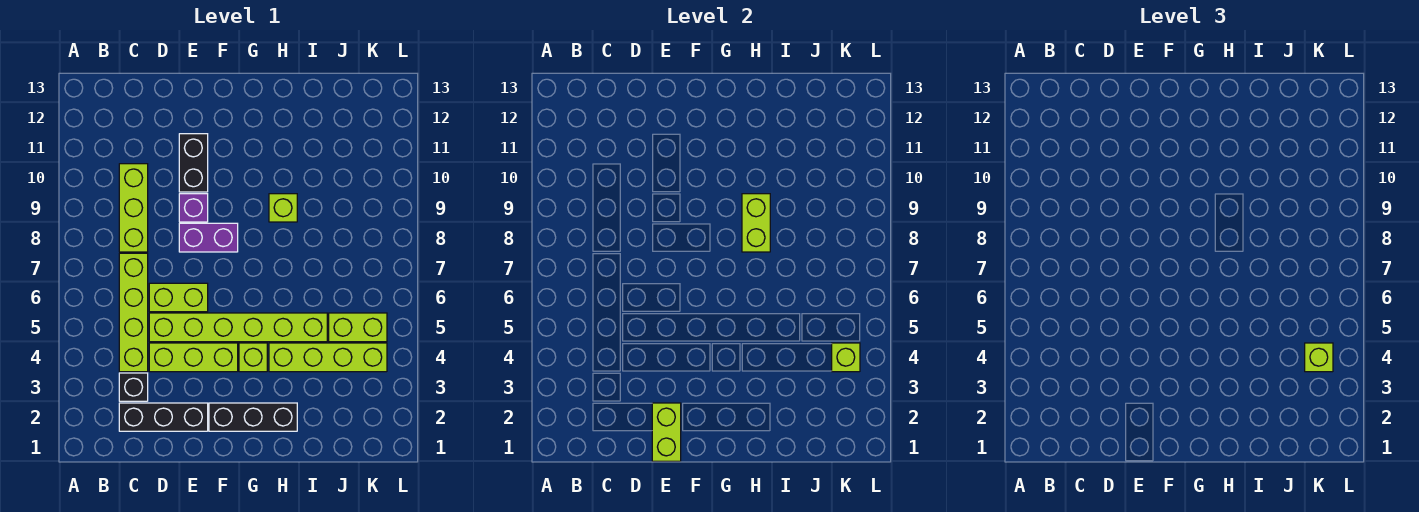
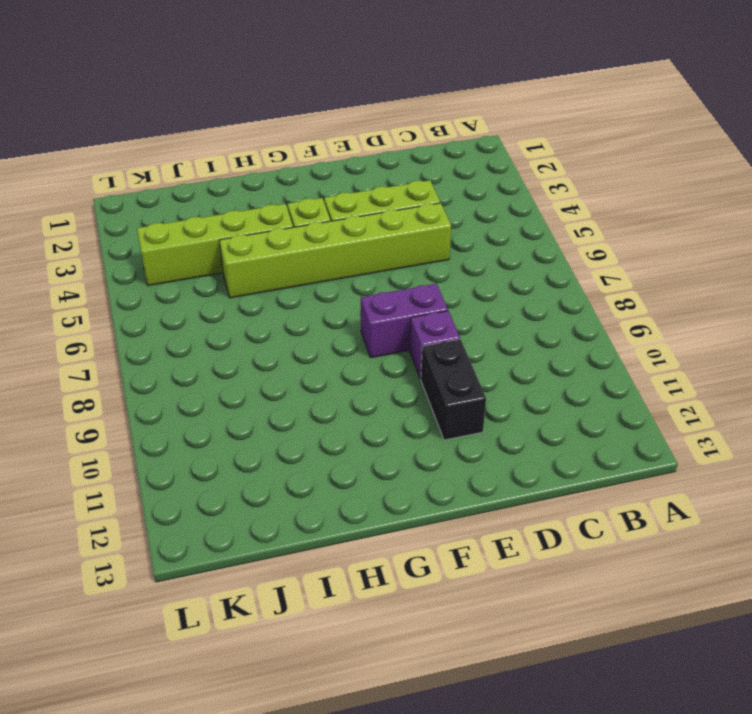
none -> black 1x3 brick [119,403,208,431]
none -> black 1x1 brick [119,373,148,401]
none -> lime 1x4 brick [119,253,148,372]

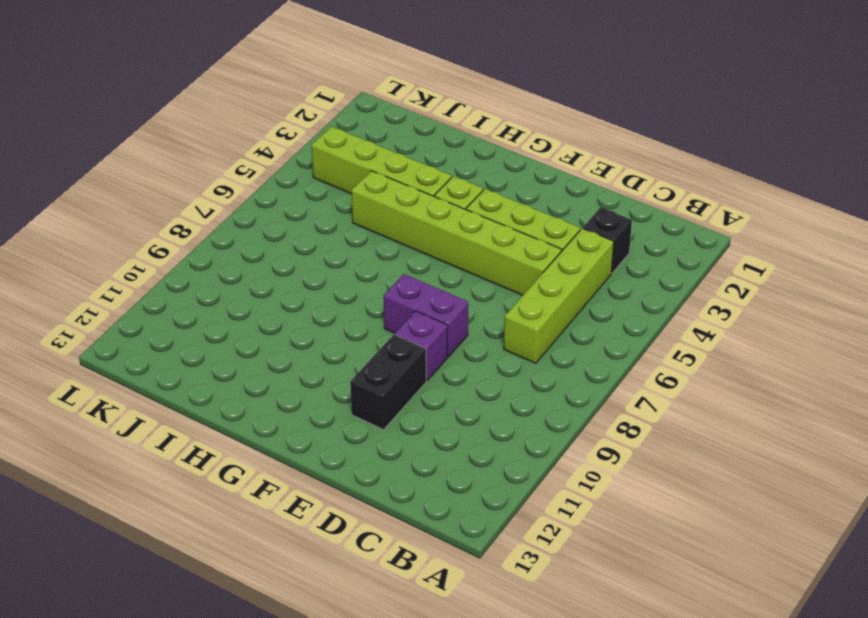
none -> black 1x3 brick [119,403,208,431]
none -> lime 1x3 brick [119,164,148,252]
none -> lime 1x2 brick [149,283,208,312]

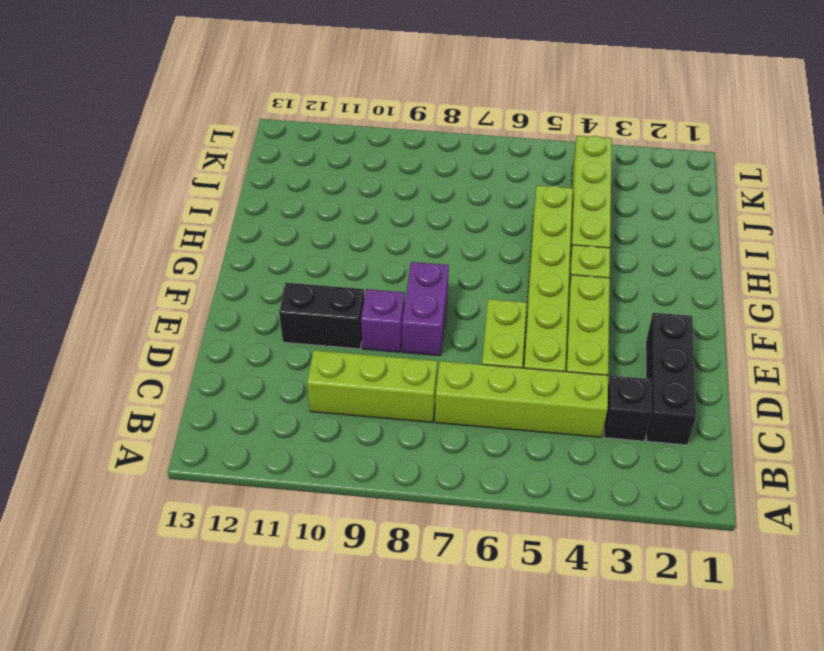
none -> black 1x3 brick [209,403,297,431]
none -> lime 1x1 brick [269,194,297,222]
none -> lime 1x2 brick [329,313,387,342]

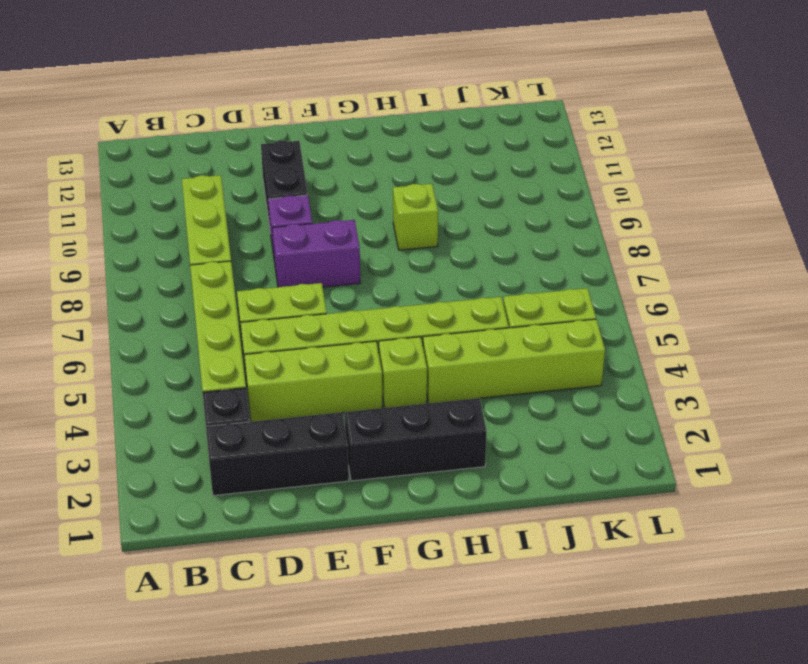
none -> lime 1x2 brick [652,403,681,461]
none -> lime 1x2 brick [742,194,770,252]
none -> lime 1x1 brick [832,343,860,372]

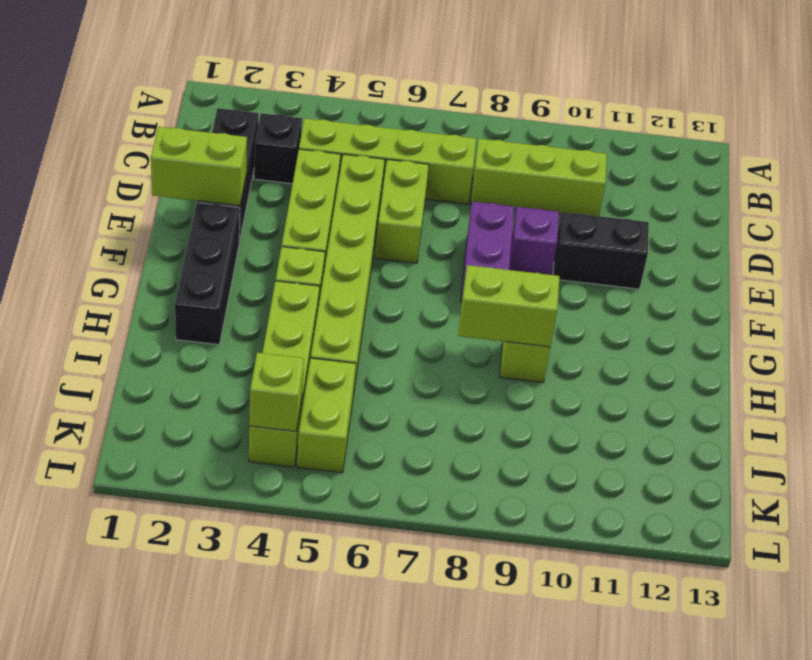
none -> lime 1x1 brick [1305,343,1333,372]

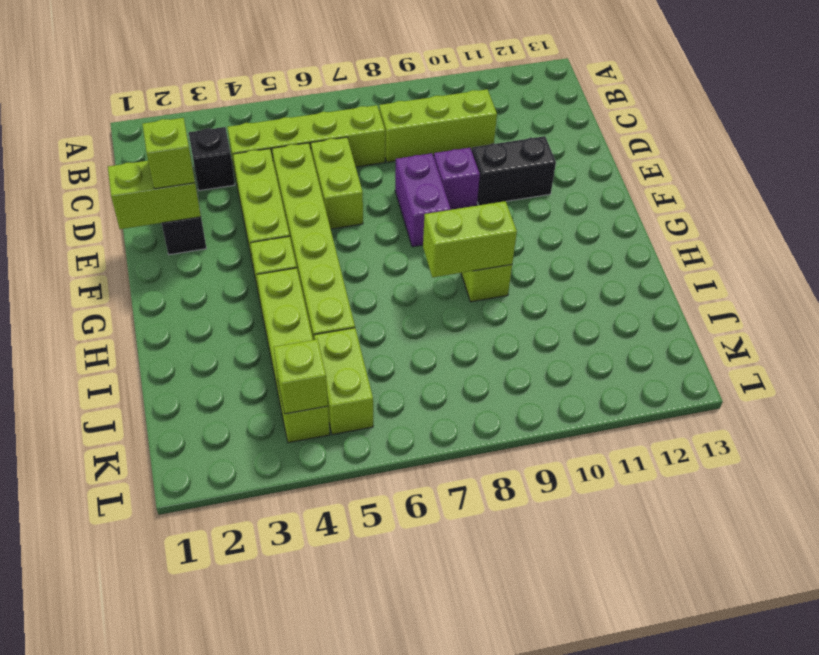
lime 1x1 brick [142,118,195,189] -> lime 1x1 brick moved to [1305,343,1333,372]
none -> black 1x3 brick [209,403,297,431]

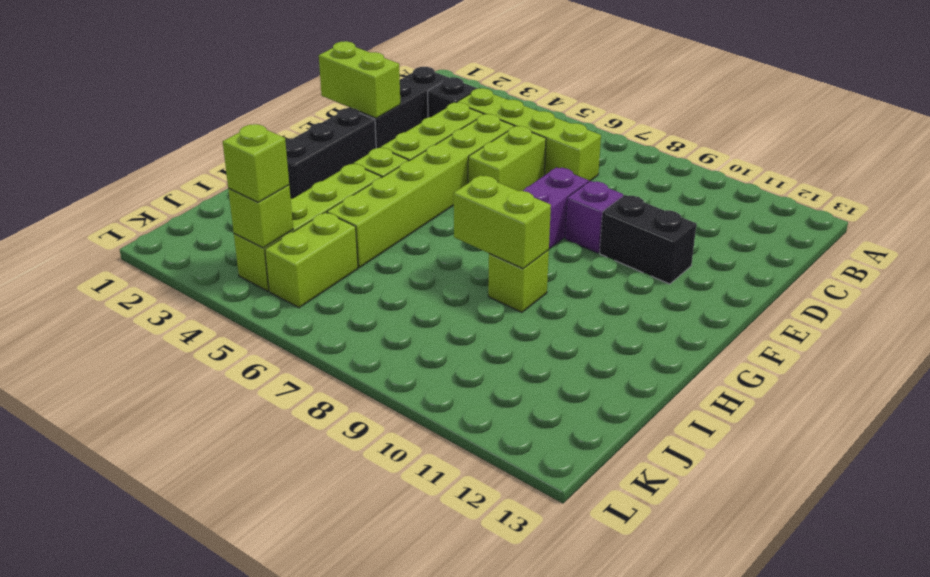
none -> lime 1x3 brick [119,164,148,252]

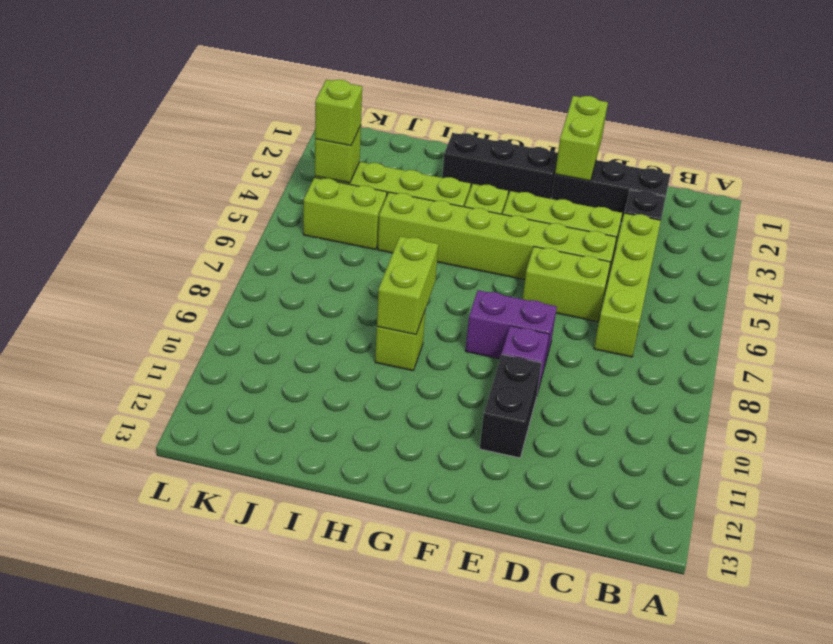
none -> lime 1x3 brick [119,164,148,252]

